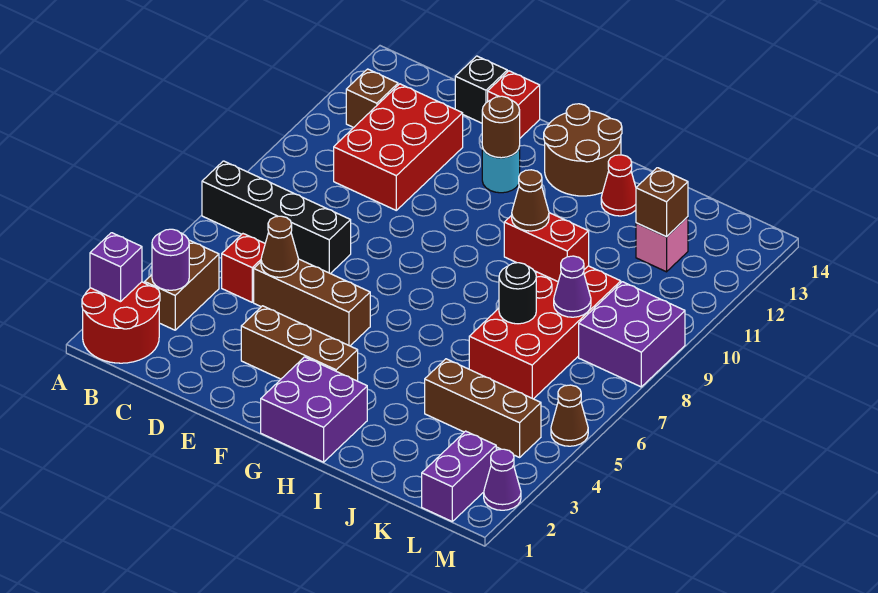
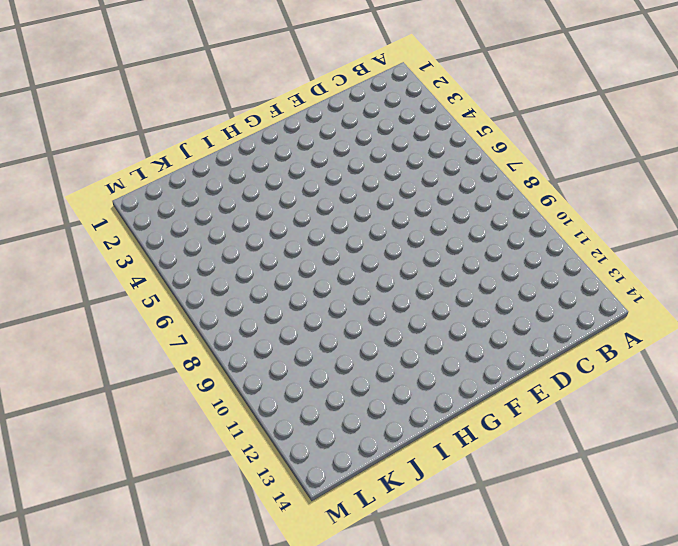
none -> red 2x2 round brick [82,282,160,363]
none -> black 1x4 brick [202,161,351,274]
none -> brown 1x2 brick [145,240,219,330]
none -> brown 1x1 brick [346,69,398,128]

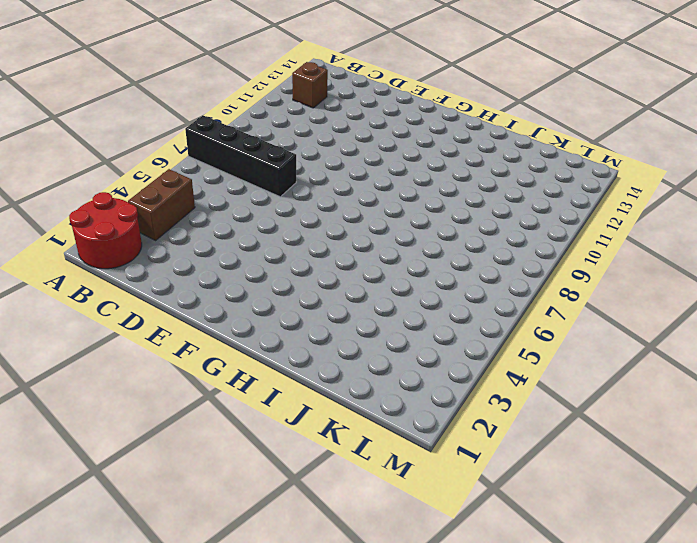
none -> red 1x1 brick [222,234,265,302]
none -> red 2x3 brick [334,84,463,210]
none -> brown 1x3 brick [254,259,370,346]
none -> black 1x1 brick [455,56,507,123]

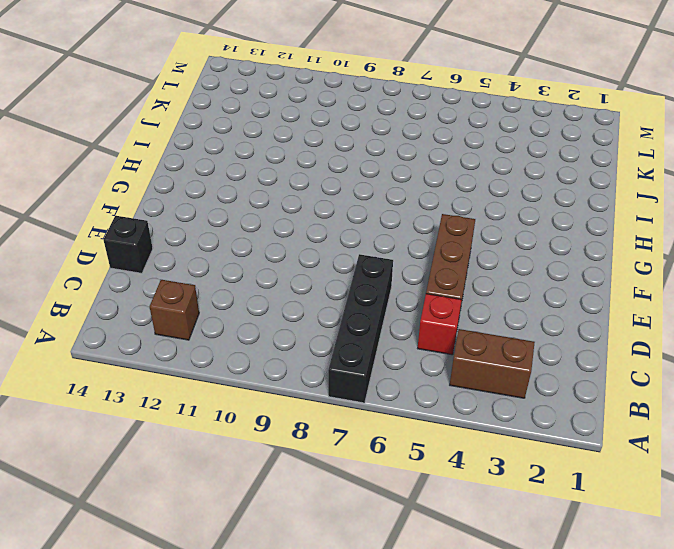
none -> red 2x2 round brick [82,282,160,363]
none -> red 2x3 brick [334,84,463,210]
none -> brown 1x3 brick [241,306,358,381]
none -> red 1x1 brick [488,71,540,138]

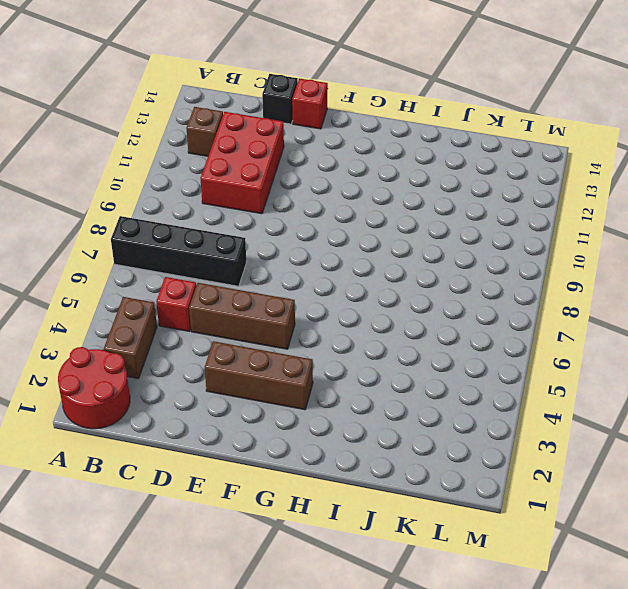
none -> cyan 1x1 round brick [482,146,520,193]
none -> purple 2x2 brick [261,357,367,462]
none -> brown 2x2 round brick [544,104,622,196]
none -> red 1x1 cone [601,155,636,216]

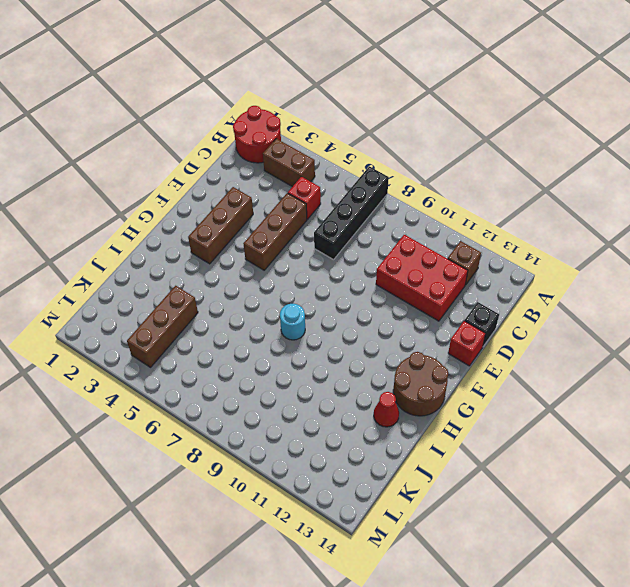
cyan 1x1 round brick [280,304,305,340] -> cyan 1x1 round brick moved to [482,146,520,193]
none -> purple 2x2 brick [261,357,367,462]
none -> red 2x4 brick [469,266,621,399]
none -> pink 1x1 brick [636,217,688,272]
none -> purple 1x2 brick [422,431,496,521]

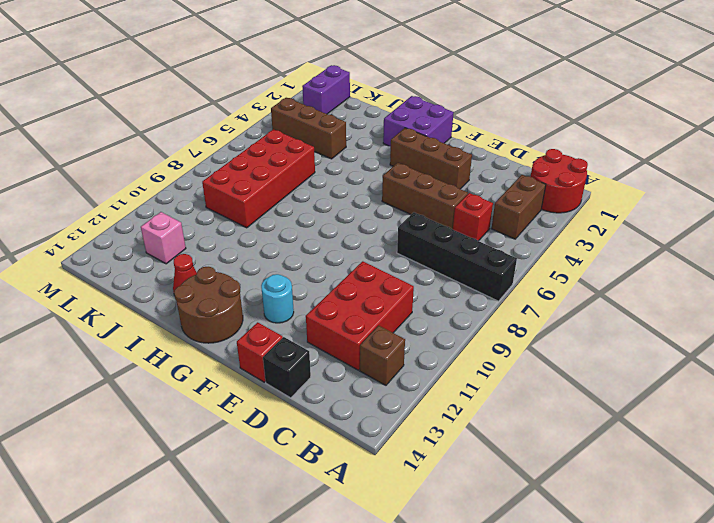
none -> purple 2x2 brick [579,282,685,387]
none -> purple 1x1 cone [484,449,521,510]
none -> brown 1x1 cone [551,385,588,446]
none -> purple 1x1 brick [90,233,142,302]

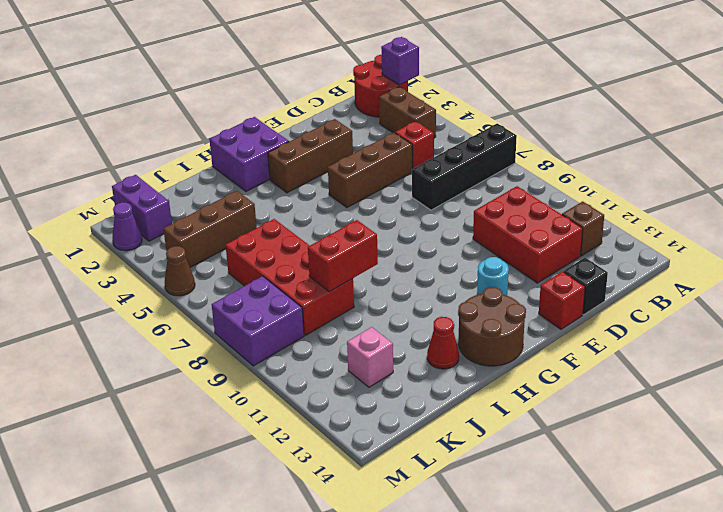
none -> purple 1x1 round brick [152,229,189,290]
none -> brown 1x1 cone [261,216,298,277]
none -> brown 1x1 round brick [482,96,520,158]
none -> black 1x1 round brick [499,263,536,324]

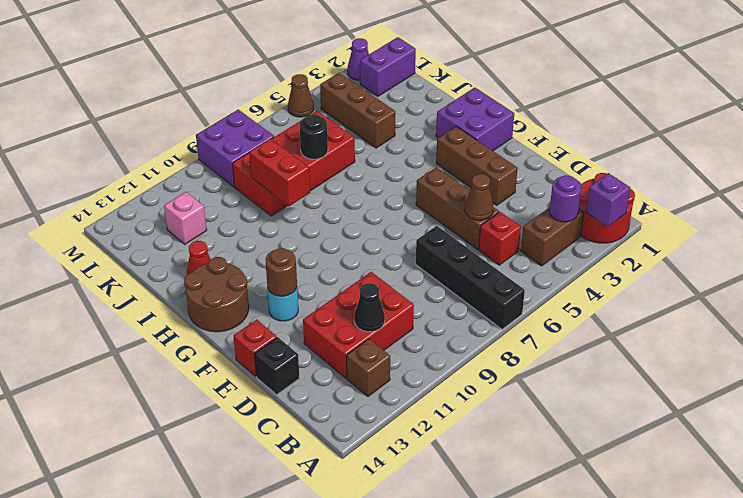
black 1x1 cone [354,283,385,332] -> none
none -> purple 1x1 cone [554,256,591,317]
none -> brown 1x1 brick [636,168,688,237]
none -> brown 1x1 cone [512,170,549,231]

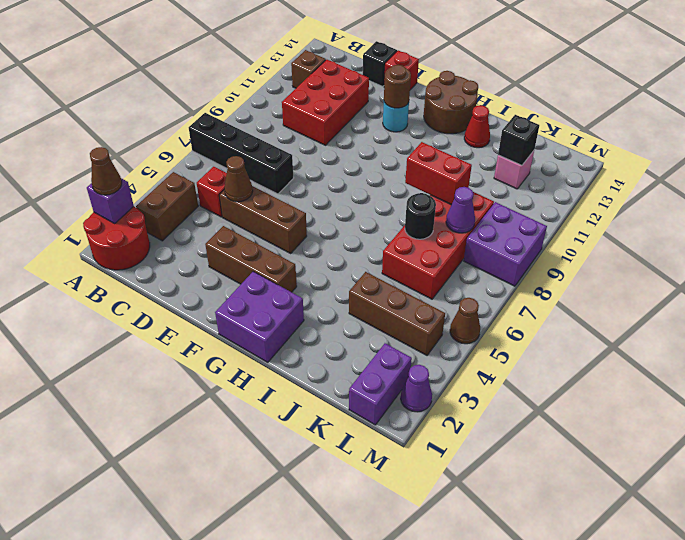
brown 1x1 cone [90,147,122,195] -> brown 1x1 cone moved to [512,170,549,231]
black 1x1 brick [498,115,539,165] -> brown 1x1 brick [636,168,688,237]
none -> purple 1x1 round brick [152,229,189,290]

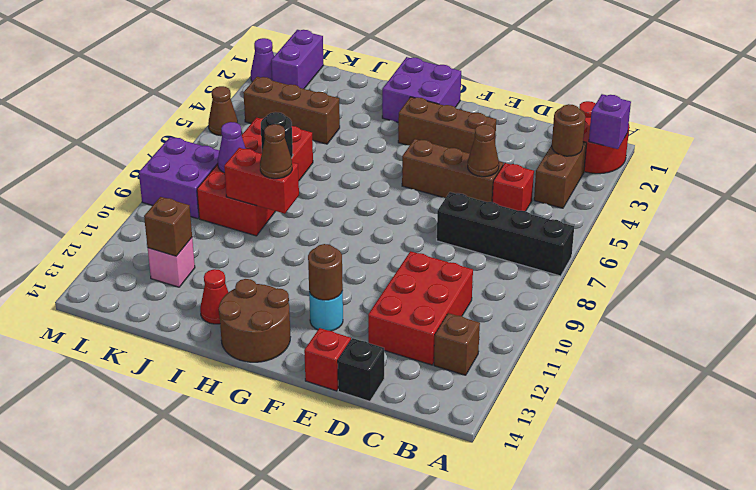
brown 1x1 round brick [552,104,585,156] -> purple 1x1 round brick [152,229,189,290]

